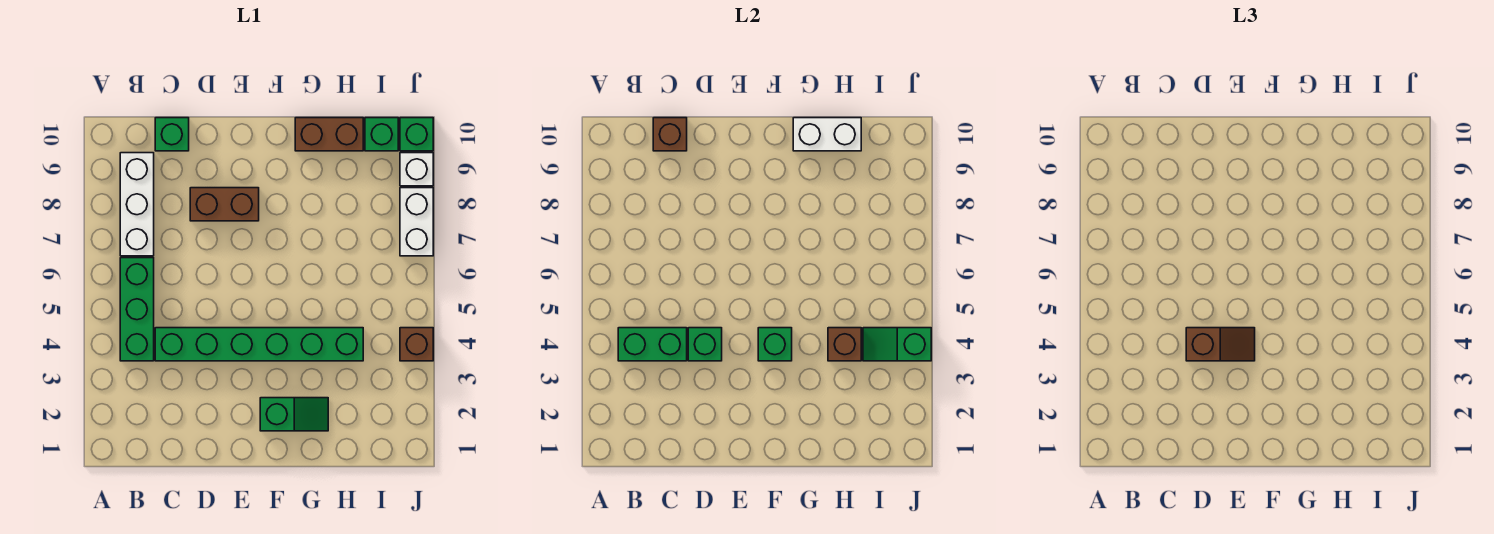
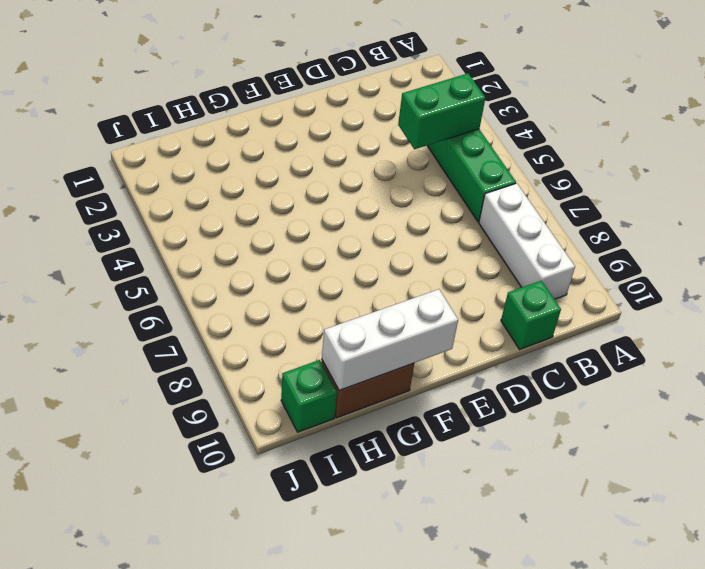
white 1x3 brick [322,289,458,390] -> white 1x2 brick [793,118,861,151]
none -> green 1x6 brick [155,328,363,361]
none -> brown 1x2 brick [190,188,259,221]
none -> green 1x2 slope [260,398,328,431]

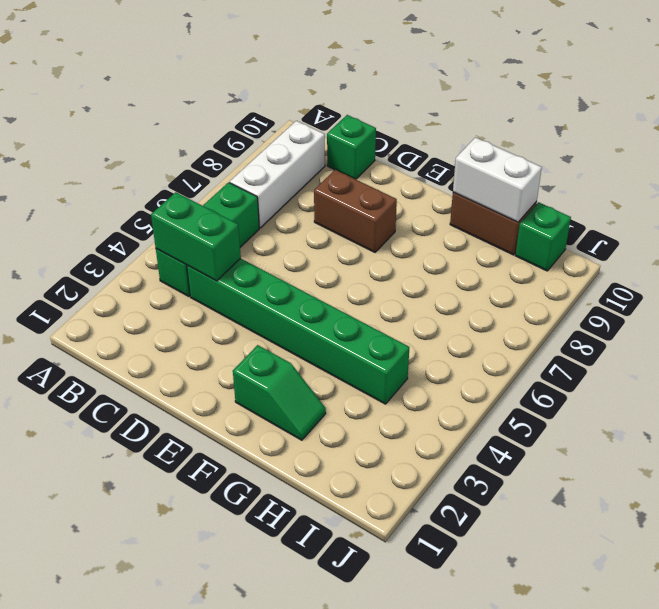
none -> brown 1x1 brick [400,328,433,361]
none -> white 1x2 brick [400,188,433,256]
none -> white 1x1 brick [400,153,433,186]

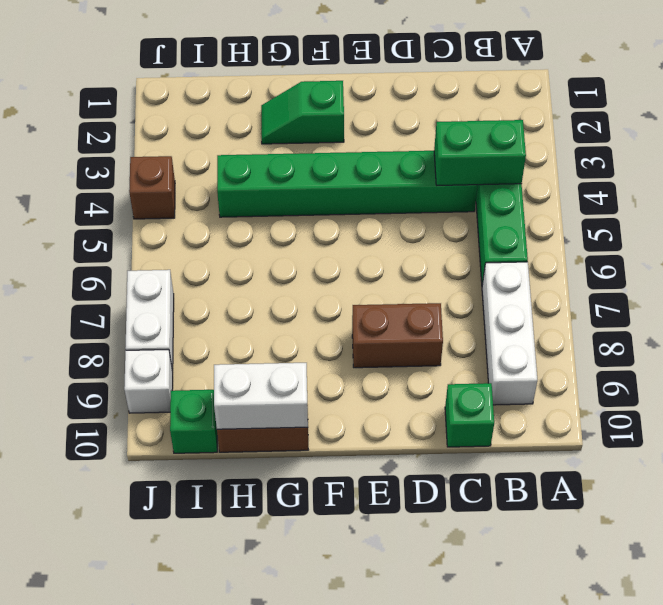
none -> green 1x1 brick [400,118,433,151]
none -> brown 1x1 brick [653,118,687,151]
none -> green 1x1 brick [688,328,722,361]

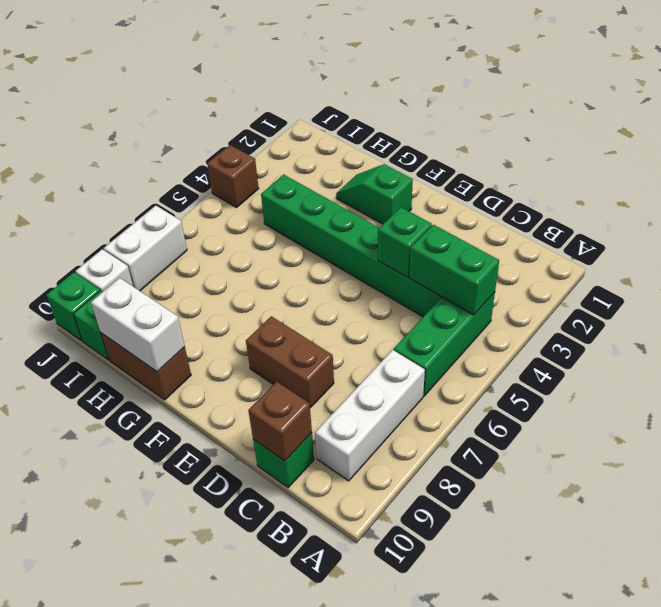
none -> green 1x1 brick [758,328,792,361]
none -> brown 1x1 brick [828,328,861,361]
none -> green 1x2 slope [863,328,931,361]

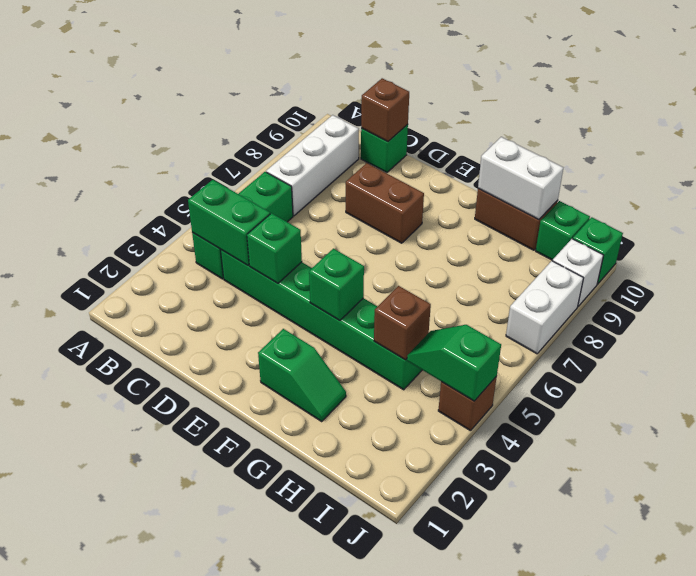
none -> brown 1x2 slope [1186,328,1255,361]

